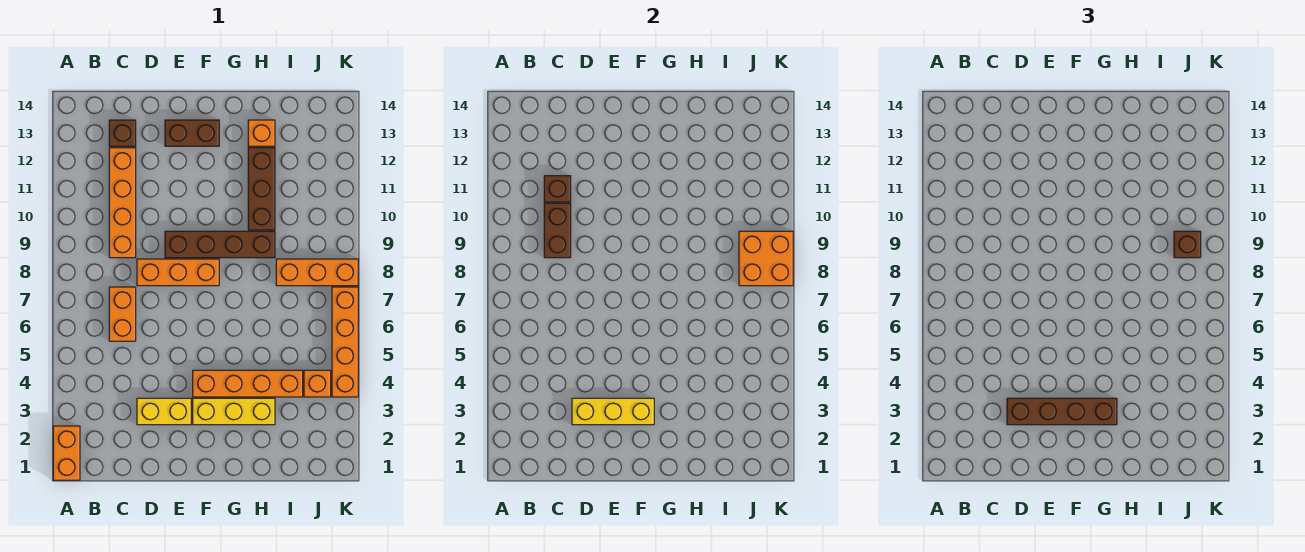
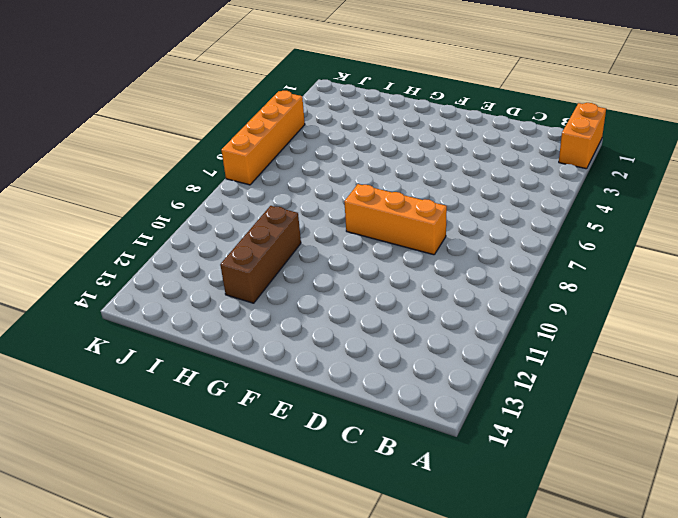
none -> orange 1x2 brick [109,287,136,341]
none -> orange 1x4 brick [109,148,136,258]
none -> brown 1x1 brick [109,120,136,146]

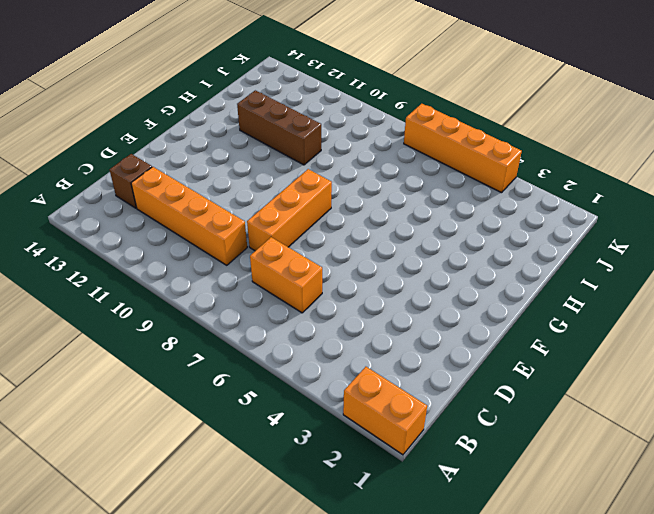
none -> yellow 1x2 brick [137,398,191,425]
none -> brown 1x4 brick [165,231,275,258]
none -> brown 1x2 brick [165,120,219,146]

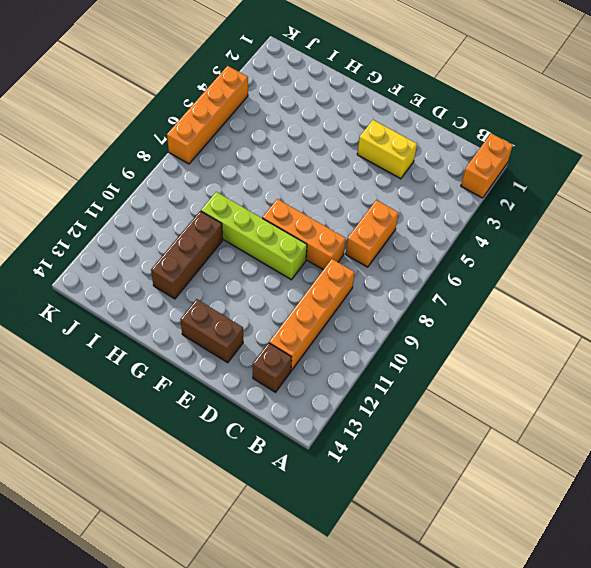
lime 1x4 brick [201,192,307,280] -> brown 1x4 brick [165,231,275,258]
none -> yellow 1x3 brick [193,398,275,425]
none -> orange 1x4 brick [193,370,303,397]
none -> orange 1x1 brick [248,120,275,146]

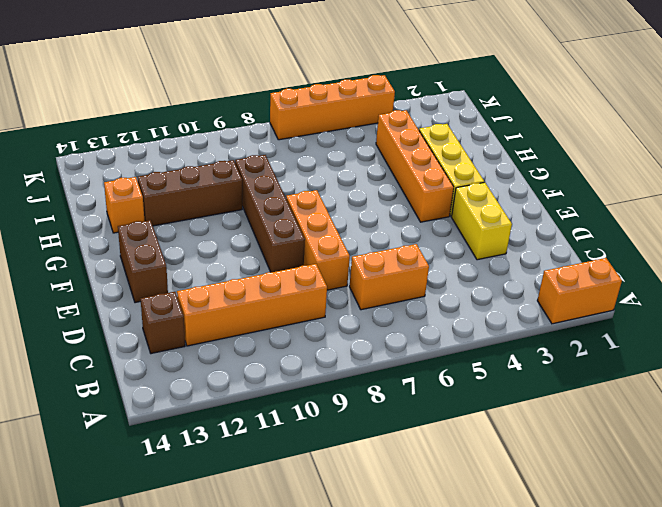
none -> orange 1x3 brick [276,259,358,286]
none -> orange 1x1 brick [304,370,331,397]
none -> brown 1x2 brick [544,203,571,258]

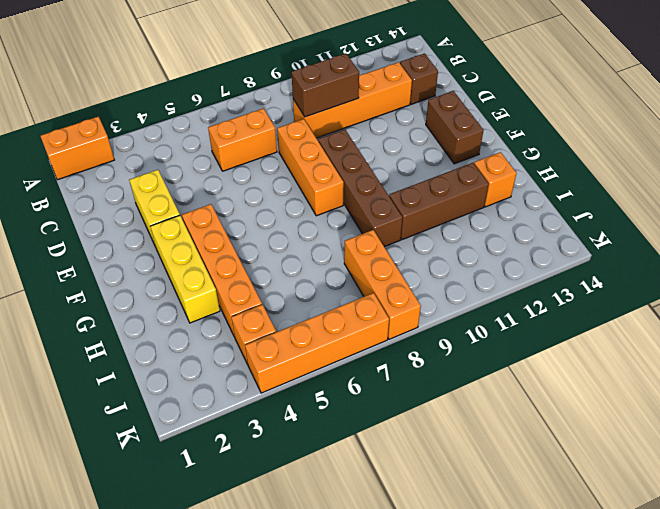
none -> brown 1x1 brick [544,176,571,202]
none -> yellow 1x3 brick [572,398,654,425]
none -> orange 2x2 brick [739,231,793,286]

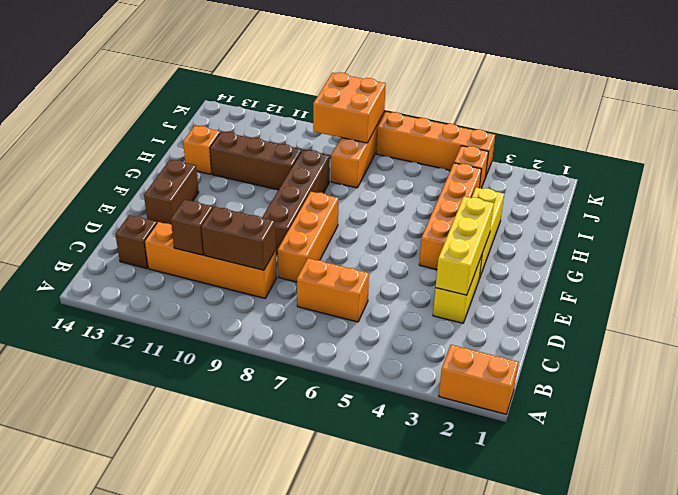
none -> brown 1x4 brick [1007,398,1117,425]
none -> brown 1x1 brick [1174,231,1201,258]

